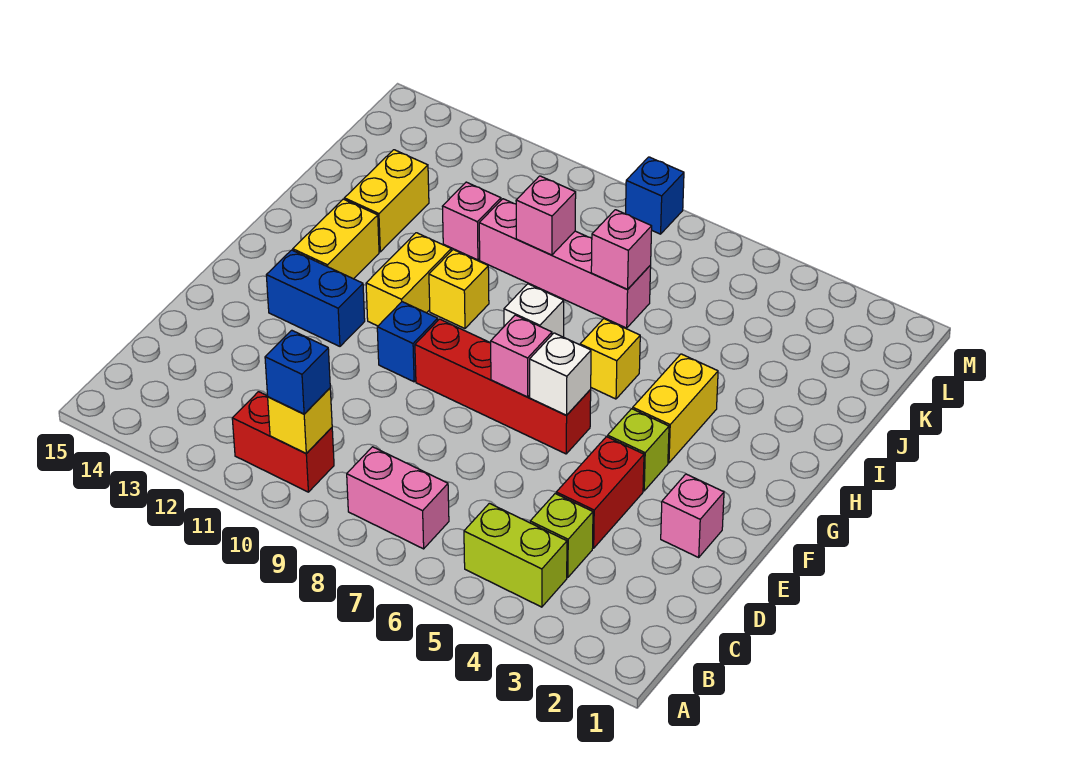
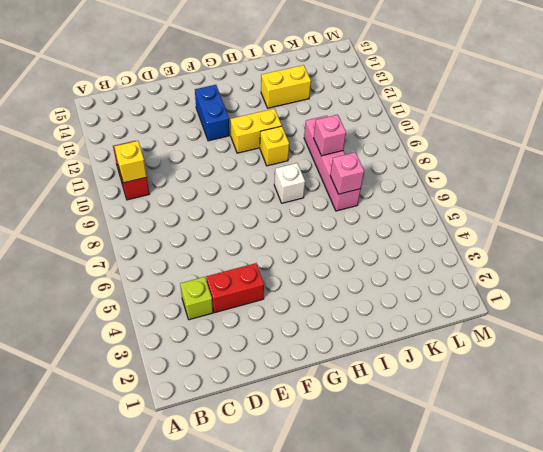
none -> lime 1x2 brick [464,503,567,607]
none -> pink 1x2 brick [347,447,449,549]
none -> pink 1x1 brick [661,474,724,557]

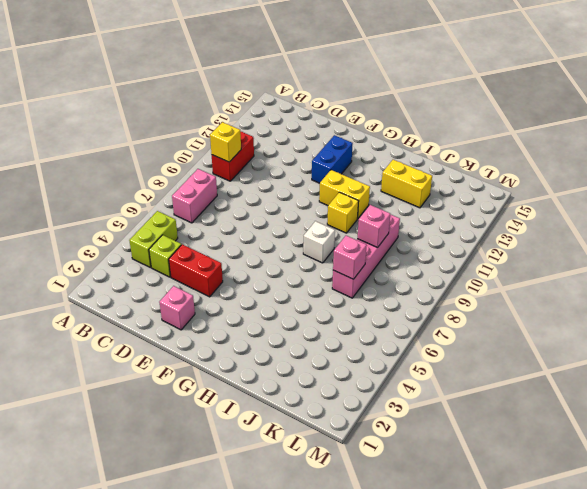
none -> lime 1x1 brick [608,409,669,491]
none -> red 1x4 brick [415,319,591,454]
none -> blue 1x1 brick [377,302,438,382]

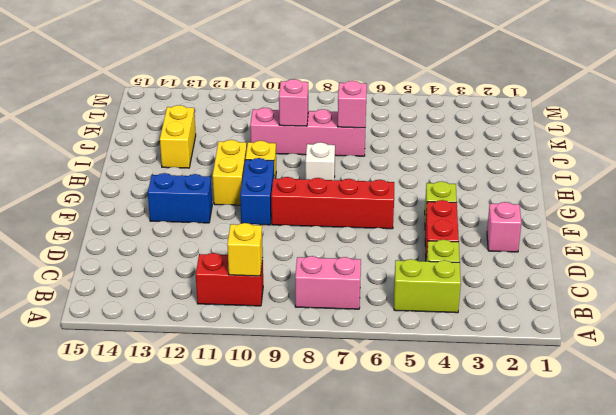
blue 1x2 brick [240,158,274,225] -> blue 1x1 brick [377,302,438,382]
none -> yellow 1x2 brick [633,354,718,463]
none -> yellow 1x2 brick [293,199,379,279]
none -> yellow 1x1 brick [580,319,640,399]

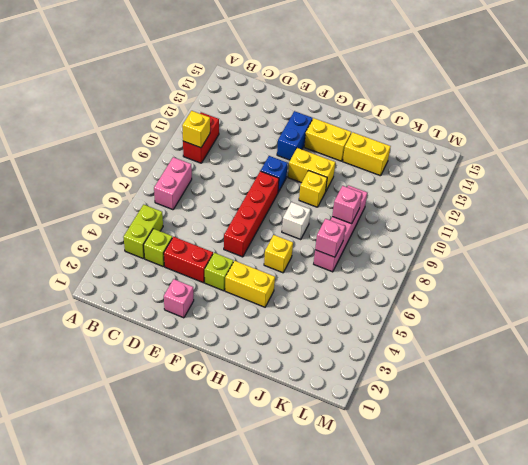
none -> pink 1x1 brick [442,182,501,260]
none -> blue 1x1 brick [626,157,684,234]
none -> white 1x1 brick [530,333,591,415]

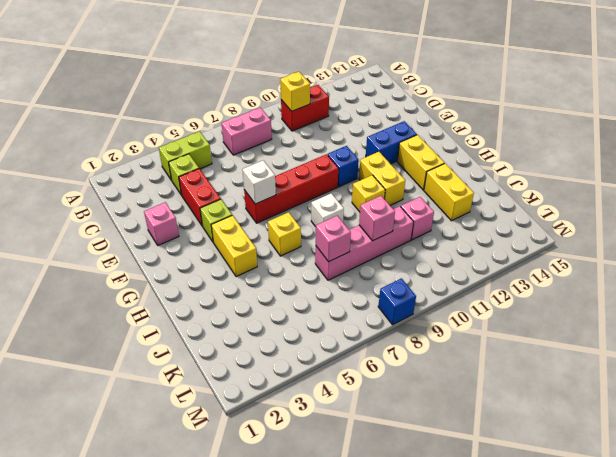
none -> pink 1x1 brick [491,315,552,397]
none -> blue 1x1 brick [265,330,330,414]

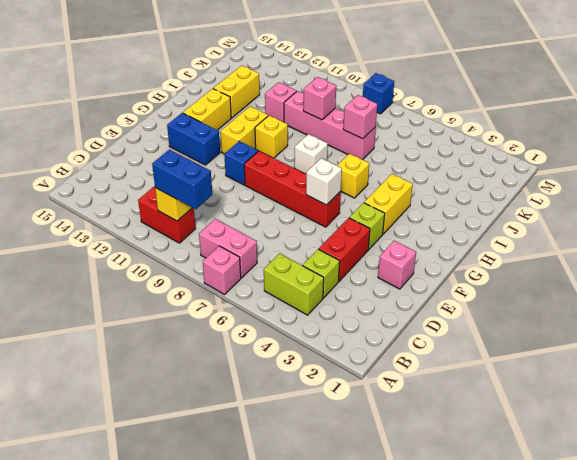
pink 1x1 brick [203,246,241,294] -> pink 1x1 brick moved to [491,315,552,397]
blue 1x2 brick [152,150,212,209] -> blue 1x1 brick [265,330,330,414]

